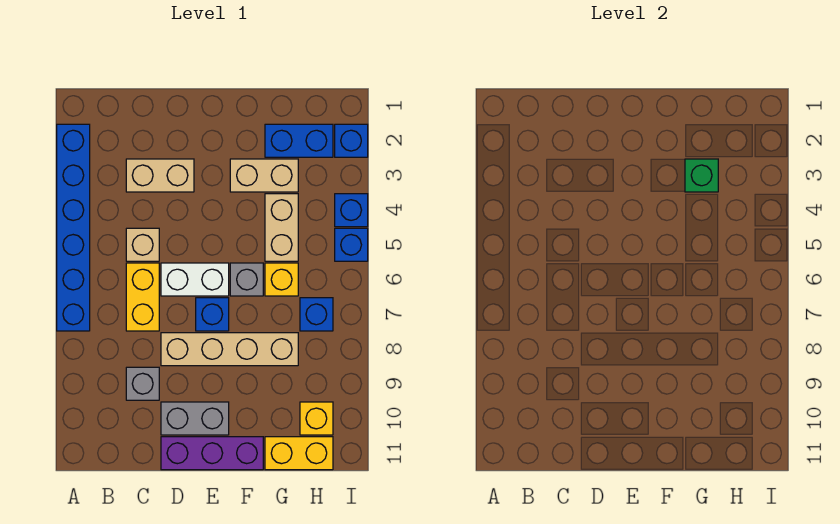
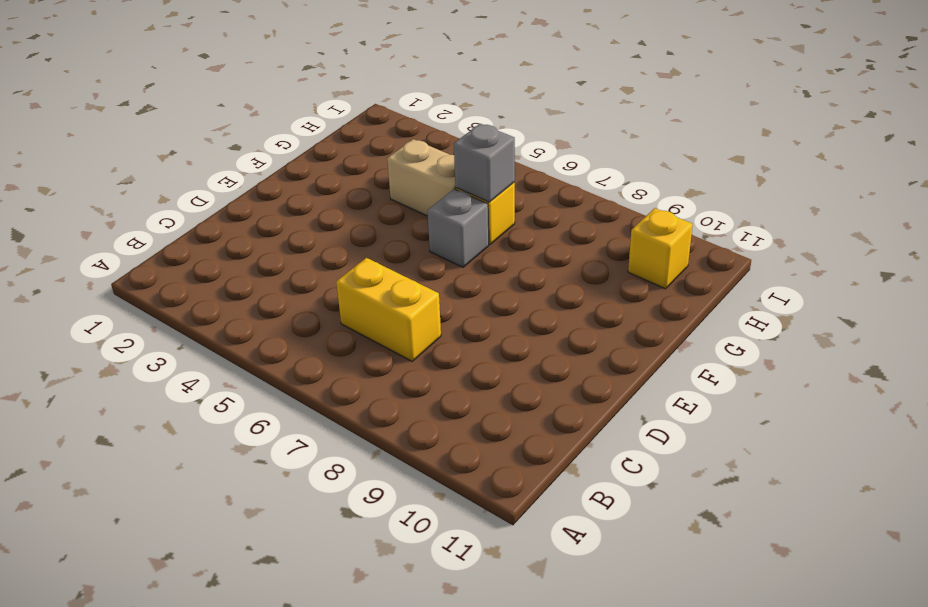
grey 1x1 brick [454,124,515,202] -> grey 1x1 brick moved to [126,367,159,400]
none -> blue 1x6 brick [57,124,90,331]
none -> tan 1x2 brick [126,159,194,192]
none -> tan 1x1 brick [126,228,159,261]

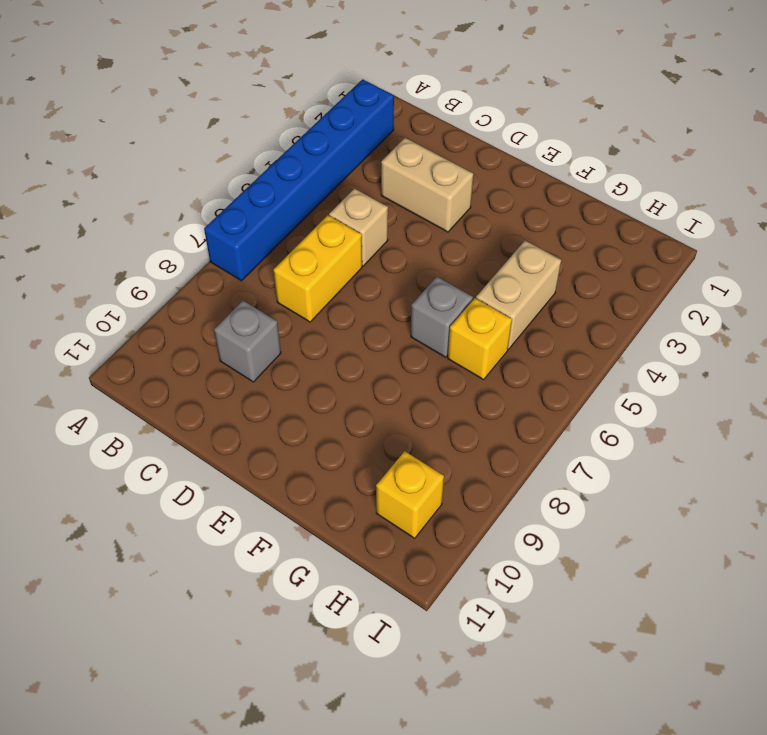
none -> white 1x2 brick [161,263,229,296]
none -> tan 1x4 brick [161,333,298,366]
none -> grey 1x2 brick [161,402,229,435]

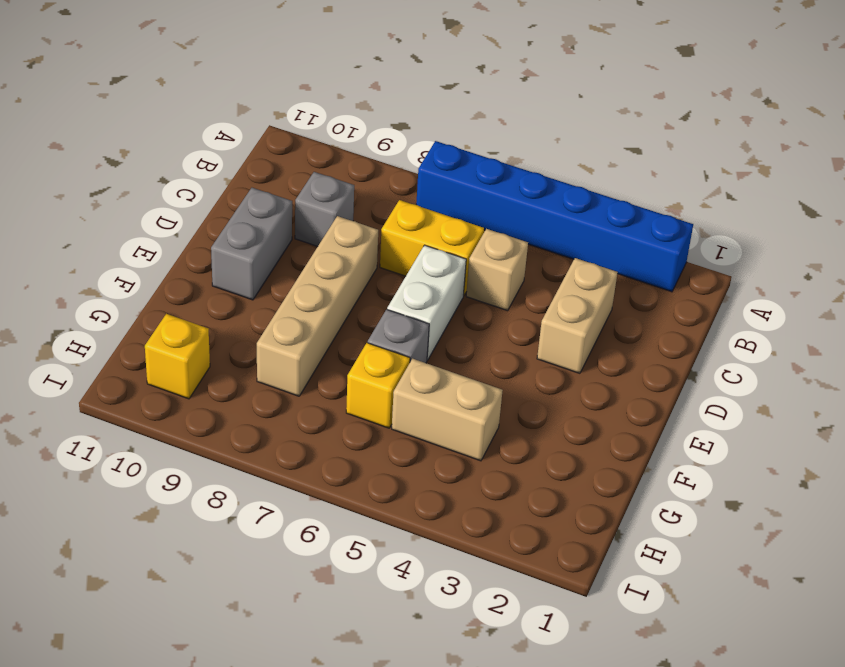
none -> purple 1x3 brick [161,437,263,470]
none -> blue 1x1 brick [196,298,229,331]
none -> tan 1x2 brick [230,159,298,192]

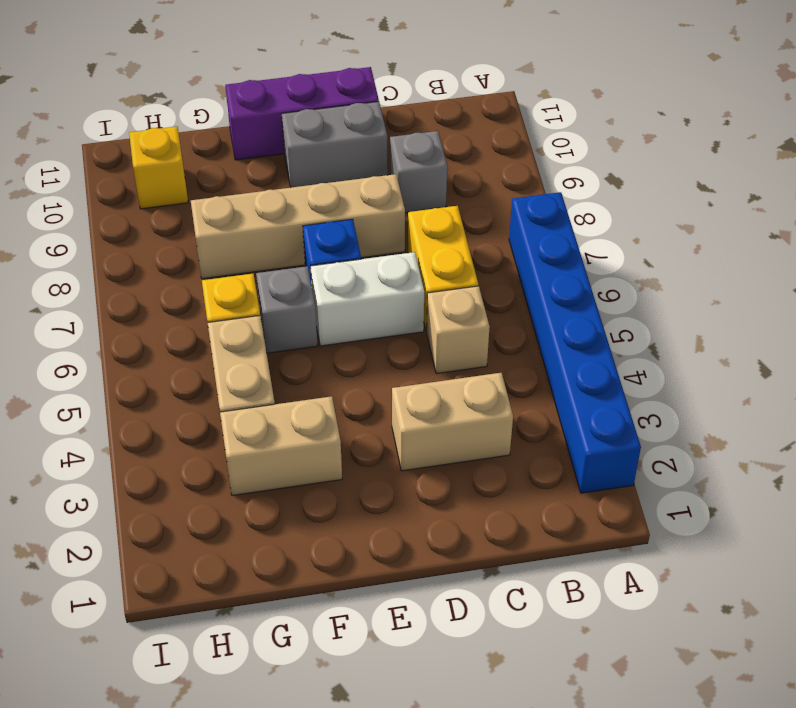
none -> blue 1x2 brick [265,124,333,157]
none -> yellow 1x2 brick [265,437,333,470]
none -> blue 1x1 brick [300,298,333,331]

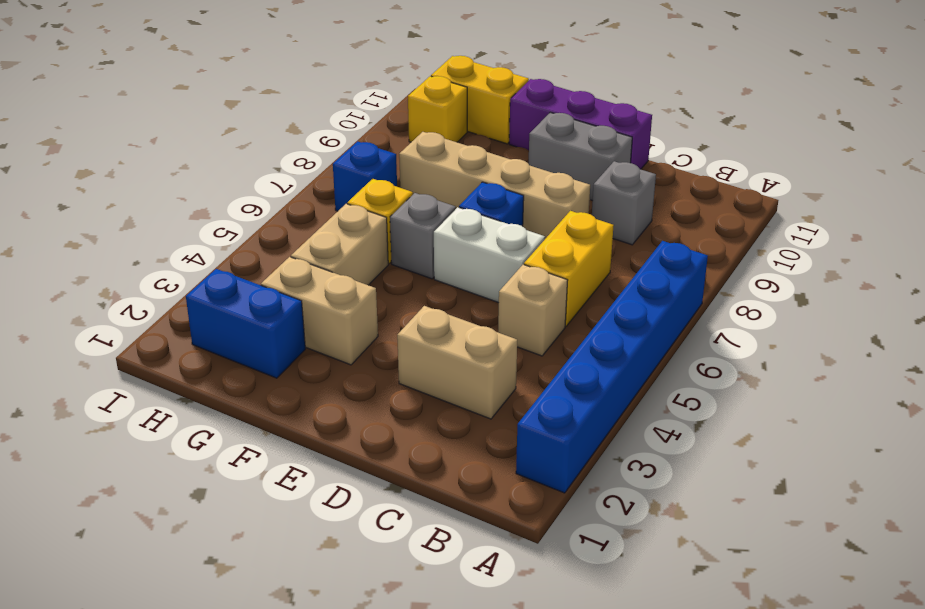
none -> blue 1x1 brick [335,124,368,157]
none -> blue 1x1 brick [335,194,368,227]
none -> blue 1x1 brick [335,228,368,261]

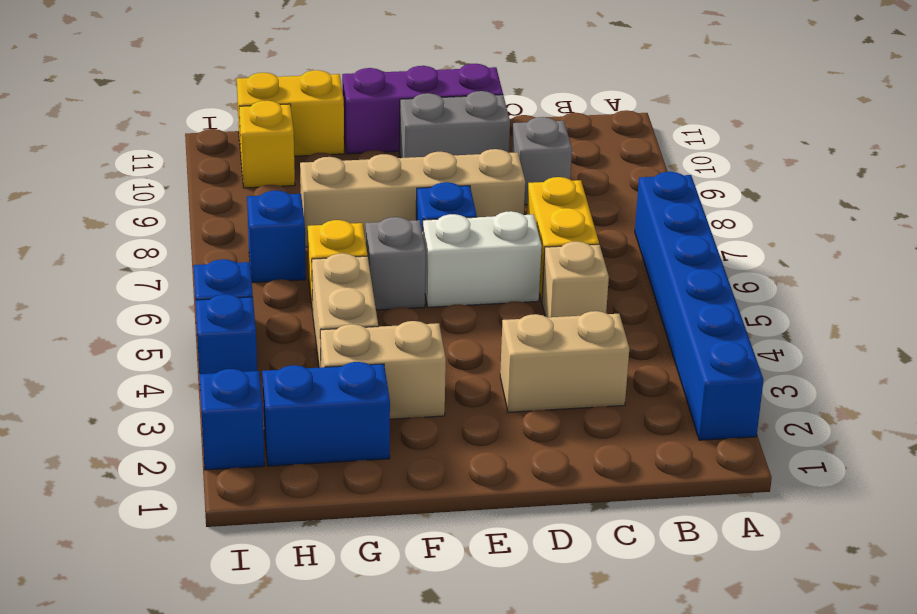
none -> green 1x1 brick [685,159,718,192]

